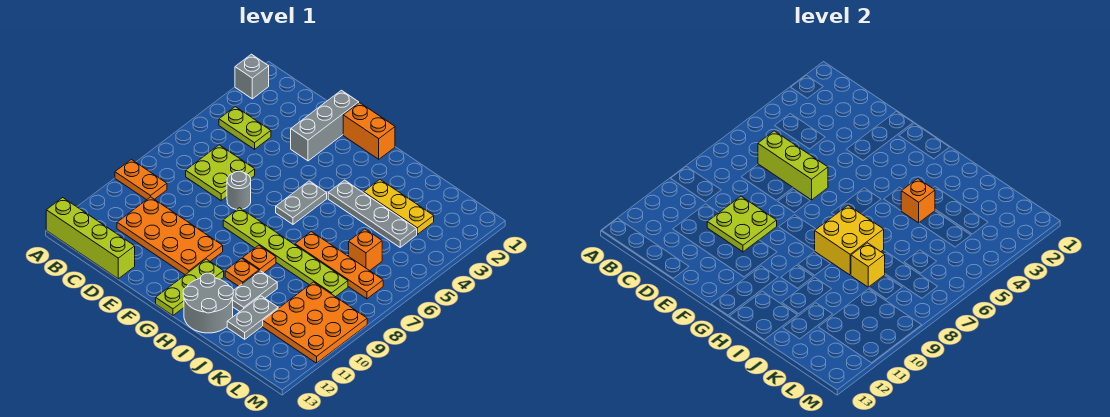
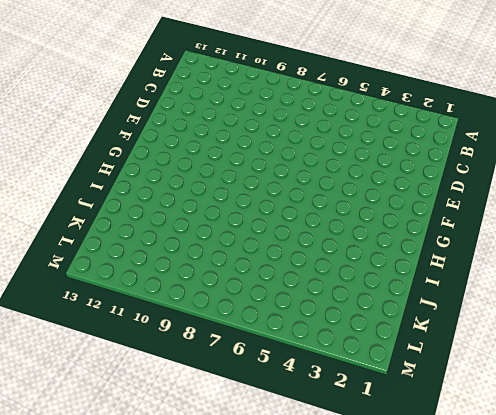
none -> grey 1x1 brick [235,54,269,99]
none -> orange 1x2 plate [115,159,167,200]
none -> lime 1x4 brick [46,198,135,279]

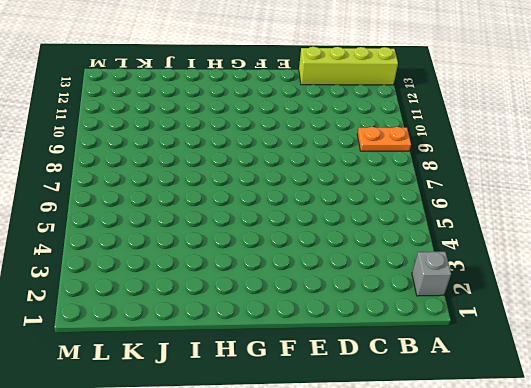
none -> lime 1x2 plate [219,107,271,149]
none -> lime 2x2 plate [186,145,255,201]
none -> orange 2x4 plate [117,197,223,275]

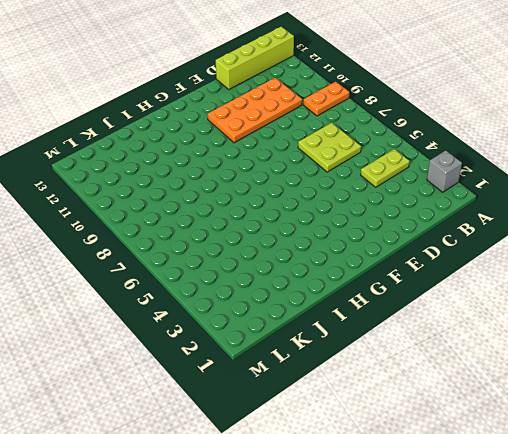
none -> grey 1x3 brick [291,90,359,161]
none -> grey 1x1 round brick [227,171,251,209]
none -> orange 1x2 brick [343,103,395,159]

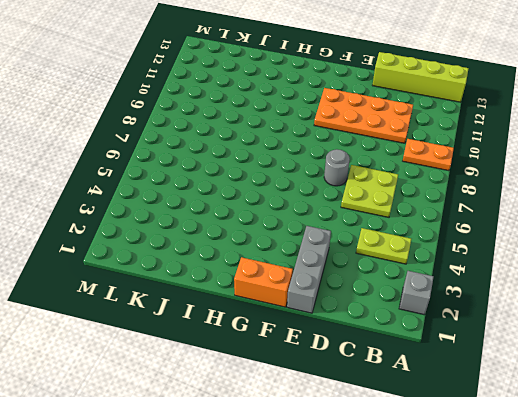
none -> lime 1x6 plate [223,208,348,297]
none -> grey 1x2 plate [276,181,327,224]
none -> lime 1x3 plate [156,259,224,316]

